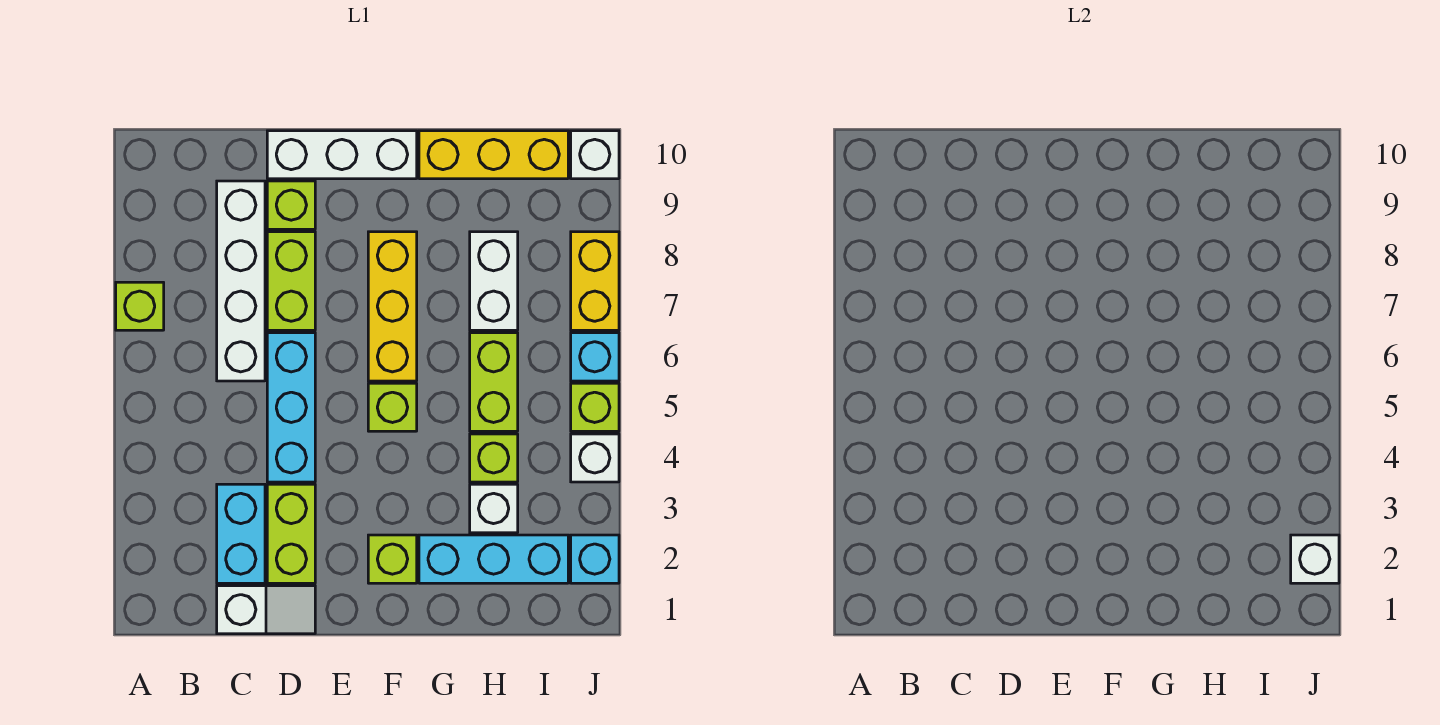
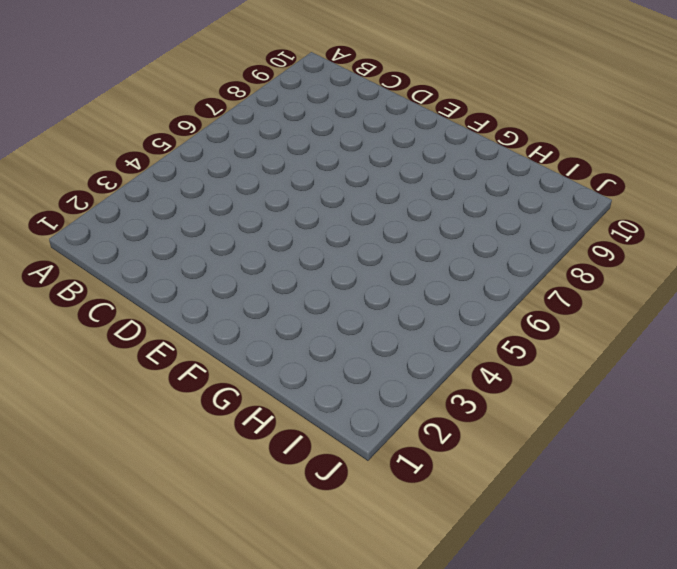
none -> lime 1x1 brick [116,282,164,330]
none -> white 1x2 slope [217,586,315,634]
none -> cyan 1x2 brick [217,484,265,583]

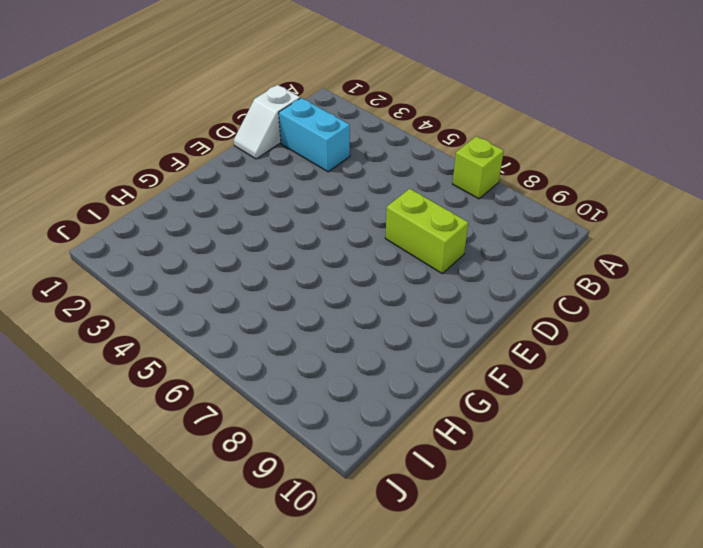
none -> white 1x4 brick [217,181,265,381]
none -> lime 1x2 brick [267,484,315,583]
none -> cyan 1x3 brick [267,333,315,482]

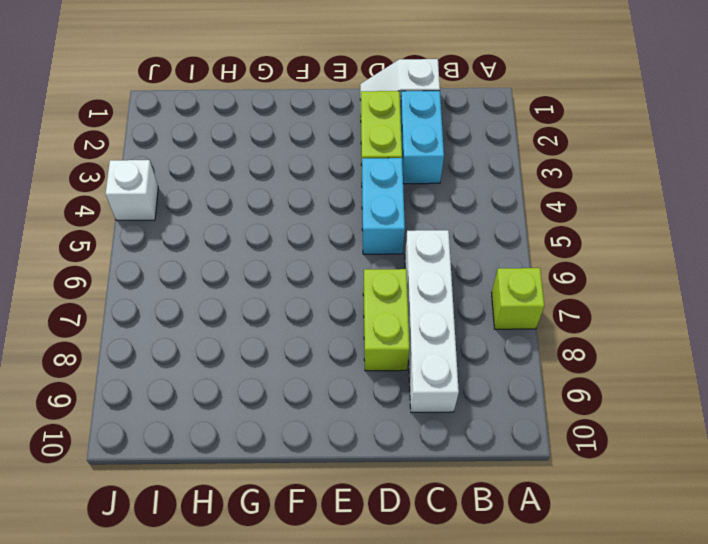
cyan 1x2 brick [362,158,405,254] -> cyan 1x3 brick [267,333,315,482]
none -> lime 1x1 brick [267,181,315,229]
none -> white 1x3 brick [267,131,417,179]
none -> lime 1x1 brick [368,535,417,583]

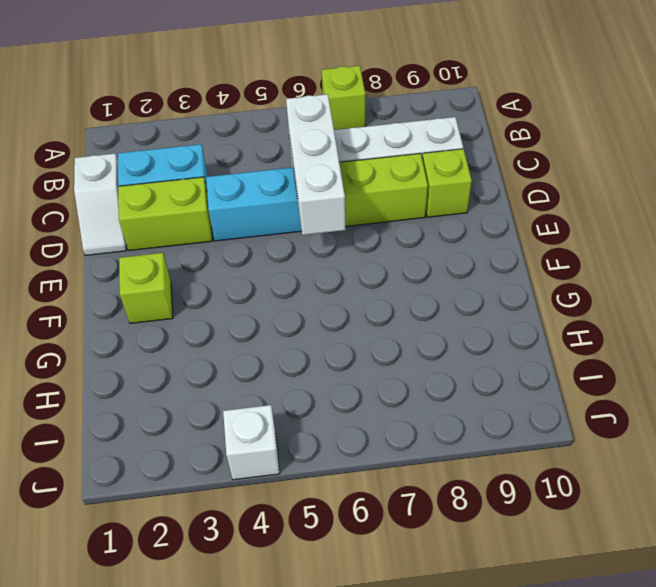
white 1x3 brick [286,94,346,235] -> white 1x3 brick moved to [267,131,417,179]
none -> lime 1x1 brick [368,383,417,431]
none -> yellow 1x3 brick [368,232,417,381]
none -> cyan 1x3 brick [419,535,568,583]

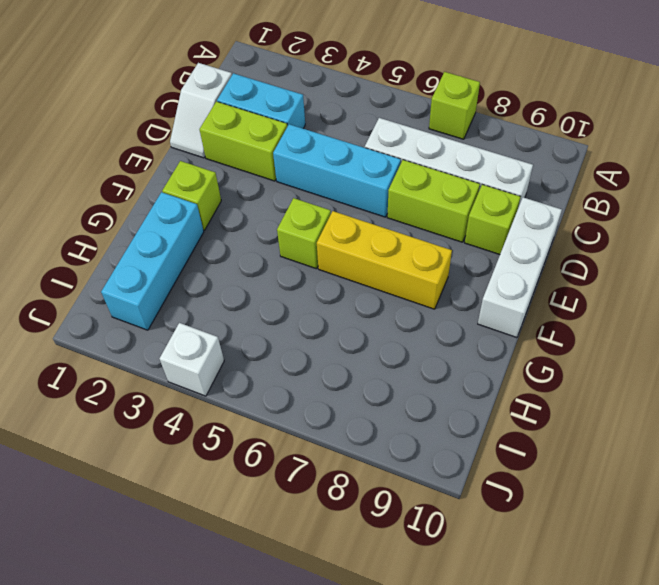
none -> yellow 1x3 brick [419,131,568,179]
none -> white 1x1 brick [470,484,518,533]
none -> lime 1x1 brick [470,434,518,482]

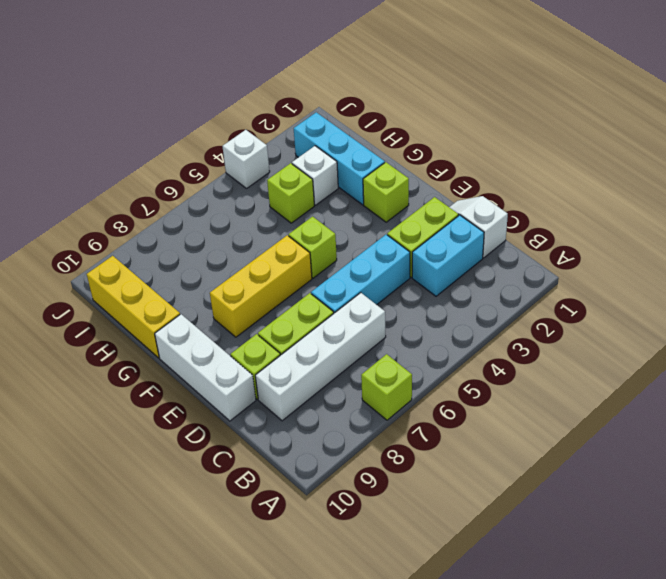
none -> lime 1x2 brick [470,333,518,431]
none -> white 1x2 brick [470,232,518,330]
none -> cyan 1x1 brick [571,535,619,583]

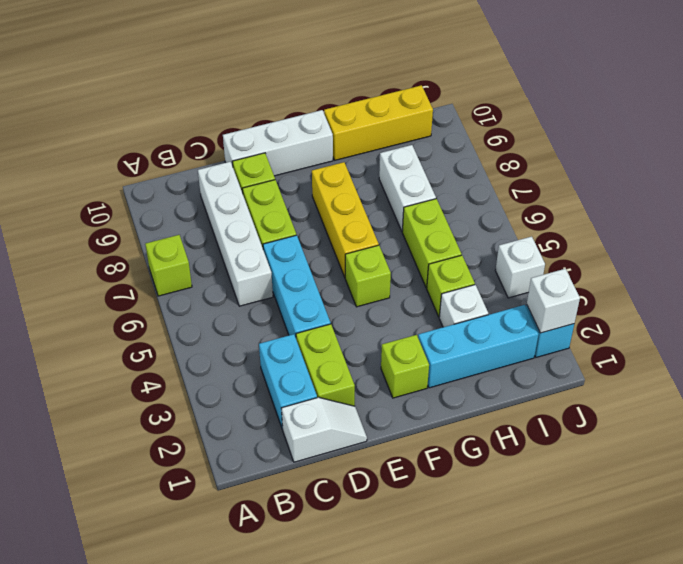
none -> lime 1x1 brick [571,383,619,431]
none -> cyan 1x1 brick [571,333,619,381]
none -> yellow 1x2 brick [571,232,619,330]

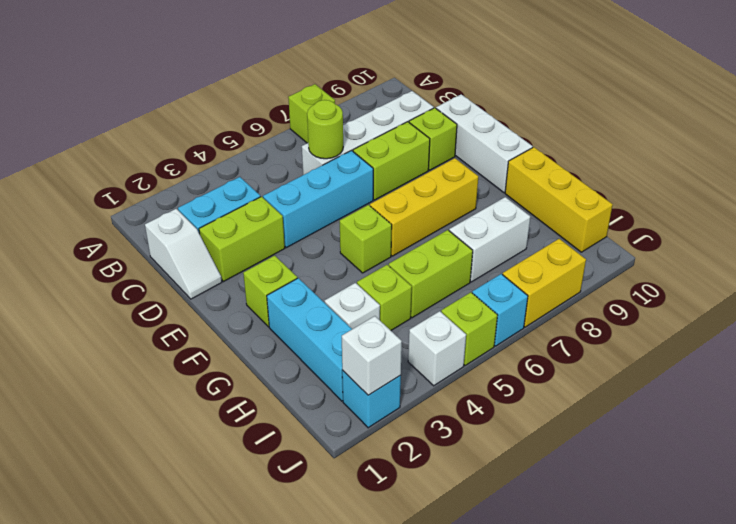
lime 1x1 round brick [307,100,343,159] -> none
none -> white 1x1 brick [571,131,619,179]

